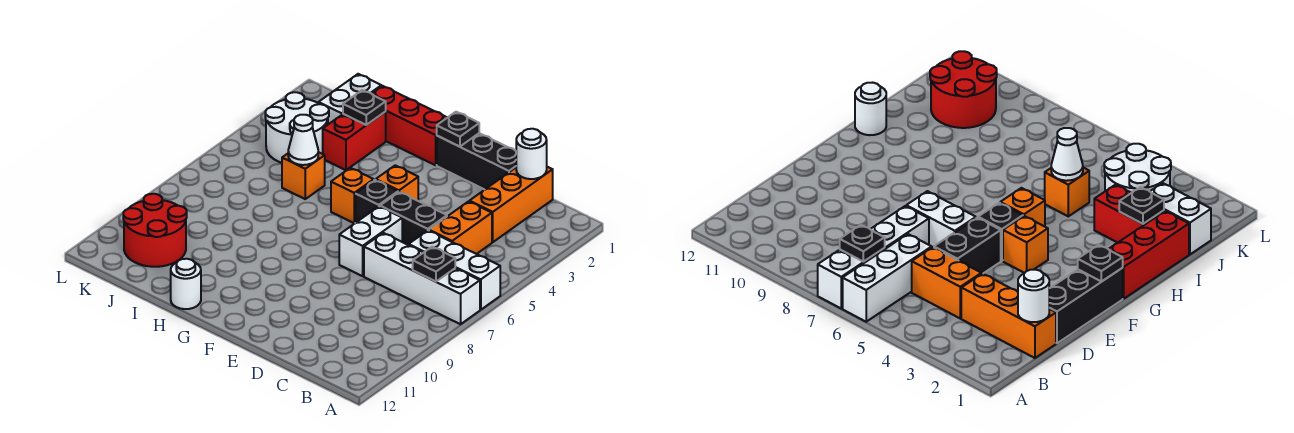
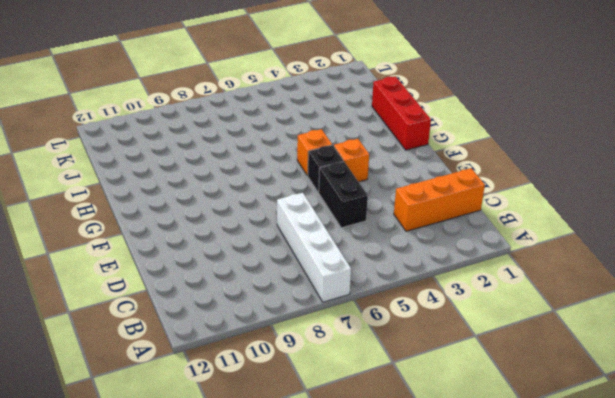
none -> white 1x3 brick [409,231,500,310]
none -> orange 1x2 brick [429,201,492,254]
none -> black 1x3 brick [437,133,516,190]

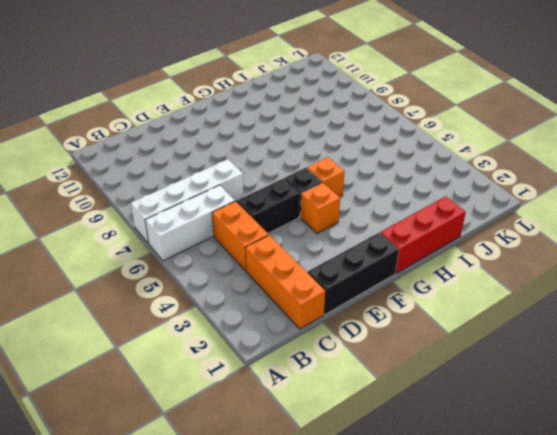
none -> white 1x2 brick [339,206,402,276]
none -> white 1x1 round brick [171,259,201,309]
none -> red 1x2 brick [323,112,386,170]

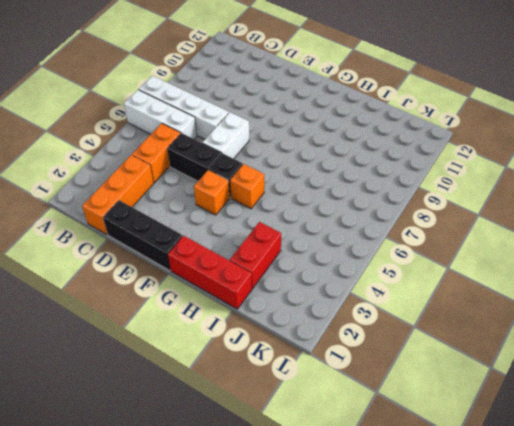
none -> white 1x1 round brick [171,259,201,309]
none -> orange 1x1 brick [282,152,325,199]
none -> white 1x2 brick [319,74,381,124]

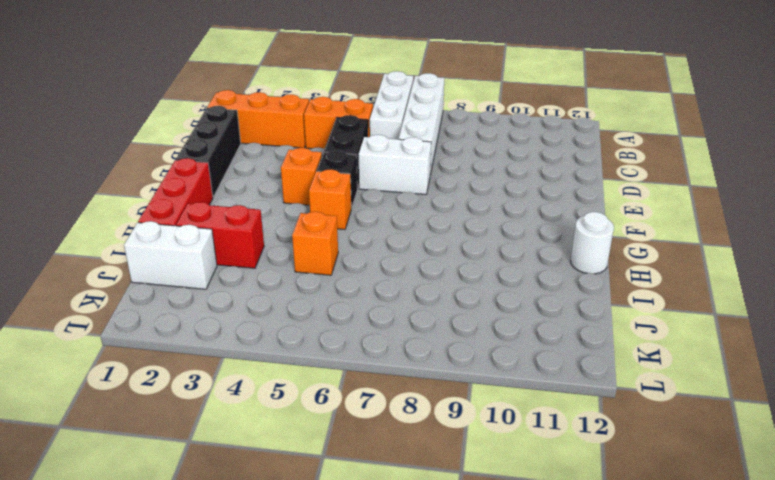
none -> white 2x2 round brick [265,92,329,163]
none -> red 2x2 round brick [123,194,187,267]
none -> black 1x1 plate [413,247,455,282]

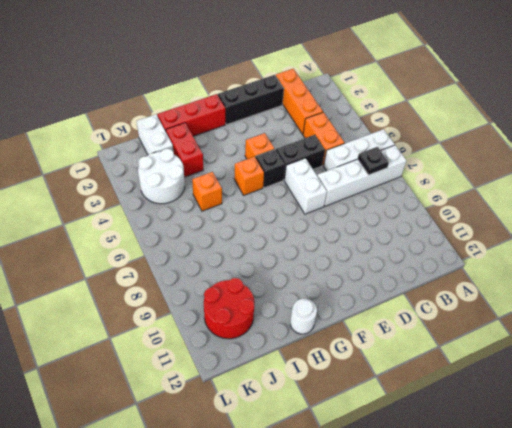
none -> white 1x1 round brick [516,129,547,179]
none -> black 1x1 plate [437,112,479,147]
none -> black 1x1 plate [343,90,386,125]

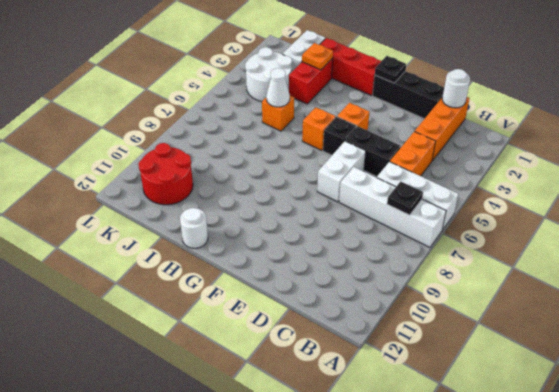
orange 1x1 plate [302,43,333,70] -> black 1x1 plate [343,90,386,125]

